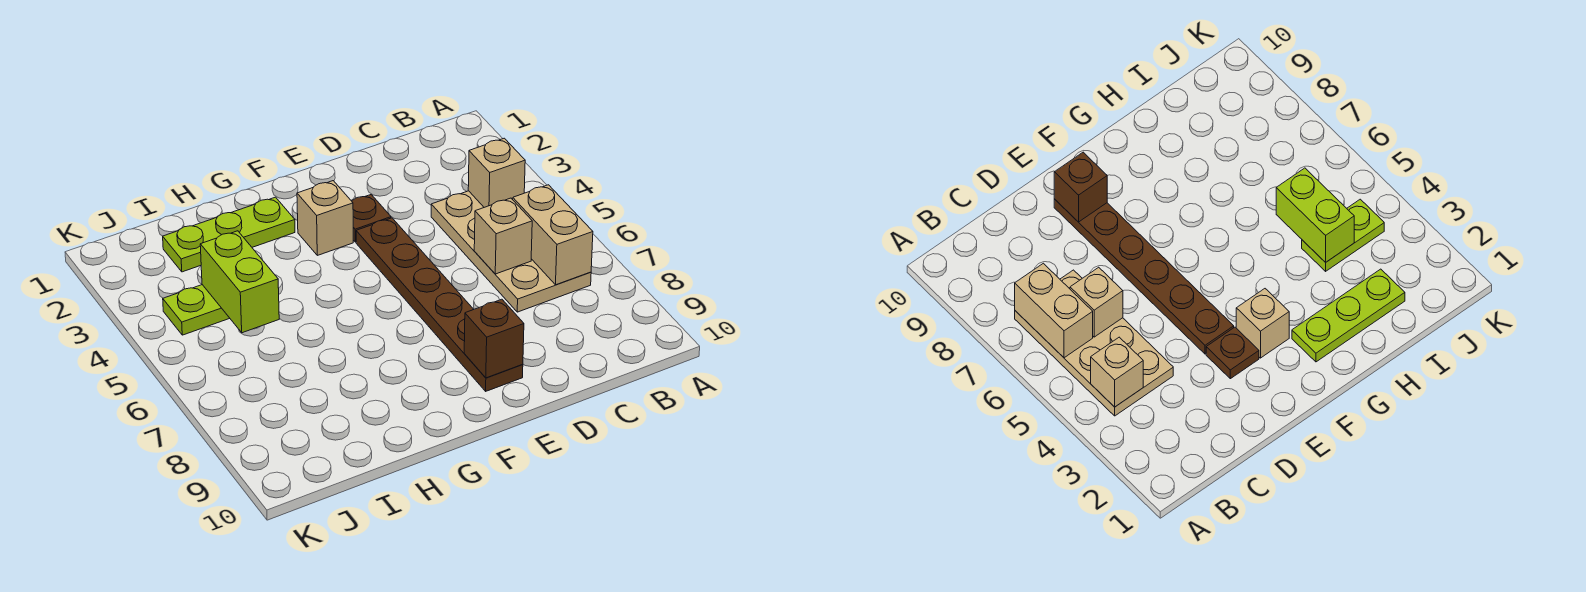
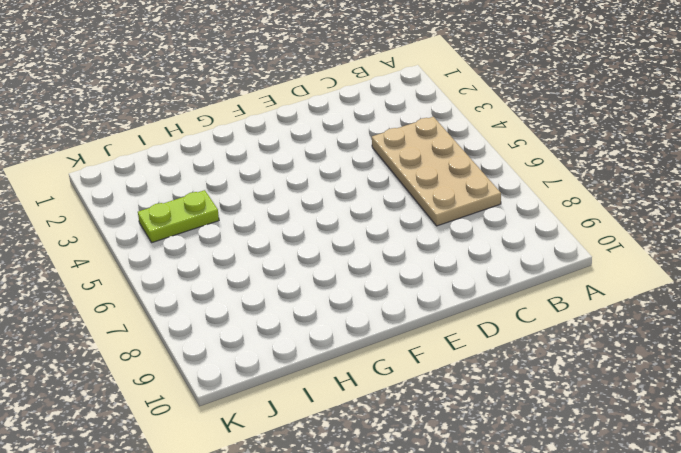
none -> brown 1x1 plate [352,195,391,242]
none -> brown 1x6 plate [356,218,523,391]

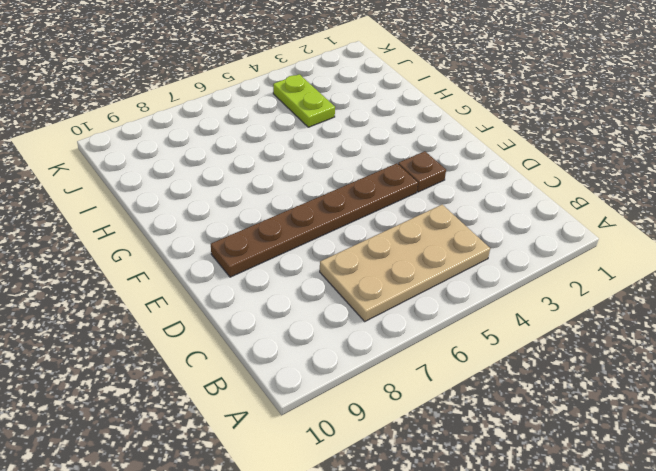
none -> tan 1x1 brick [297,181,353,255]
none -> lime 1x3 plate [163,197,295,272]

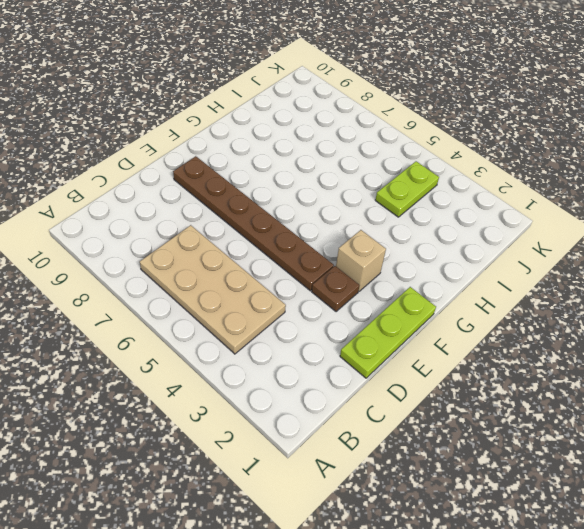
lime 1x3 plate [340,287,436,378] -> lime 1x3 plate moved to [163,197,295,272]
none -> tan 1x1 brick [468,138,525,207]
none -> tan 1x2 brick [513,185,593,285]

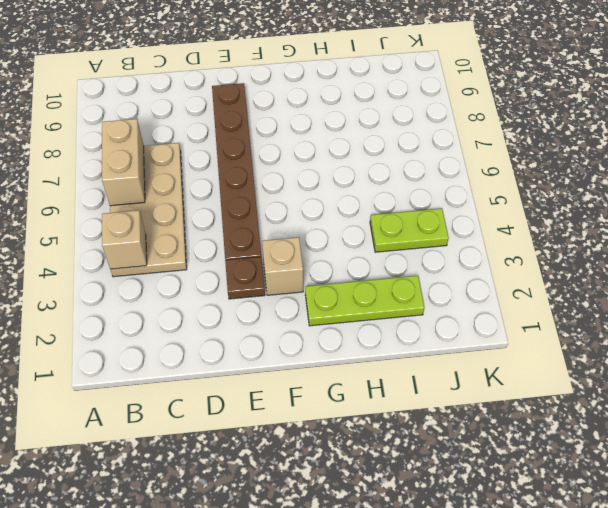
none -> tan 1x1 brick [474,198,532,274]
none -> brown 1x1 brick [464,299,524,378]

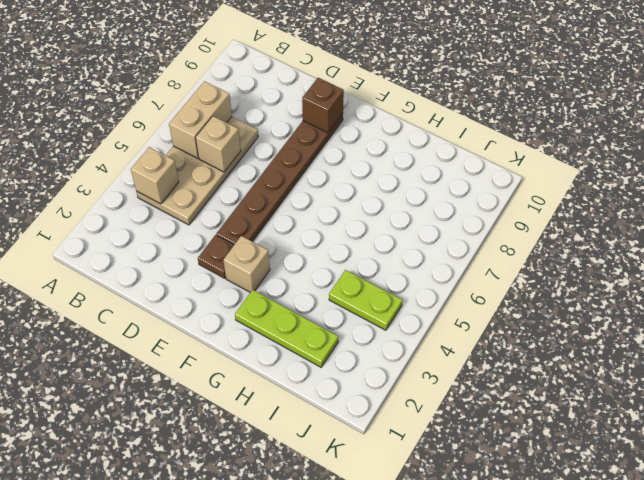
none -> lime 1x2 brick [200,231,279,333]

